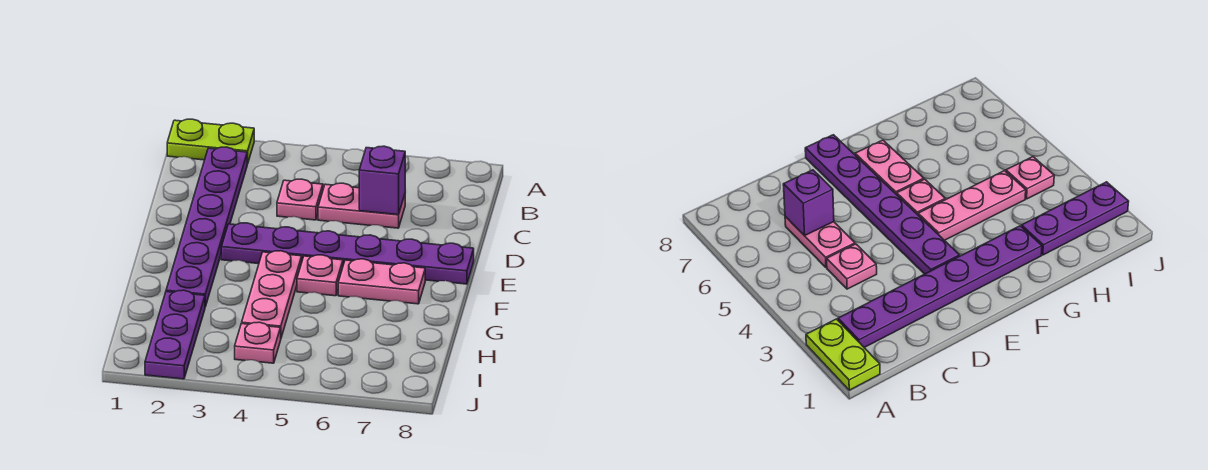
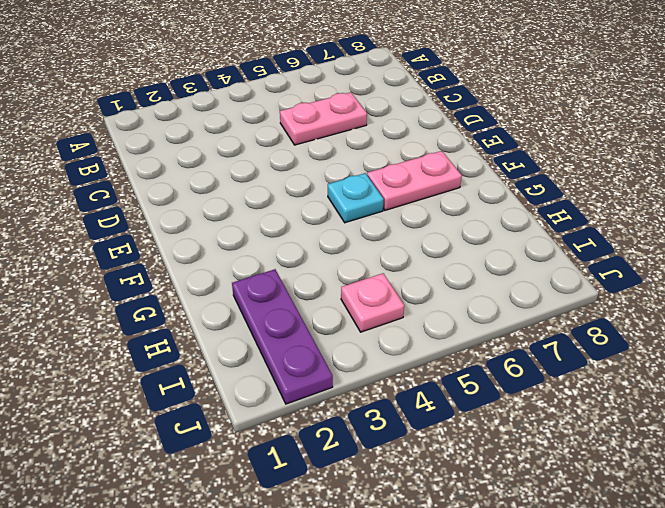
cyan 1x1 plate [328,173,384,223] -> pink 1x1 plate [297,255,343,296]
none -> lime 1x2 plate [167,119,254,164]
none -> purple 1x6 plate [166,147,247,307]

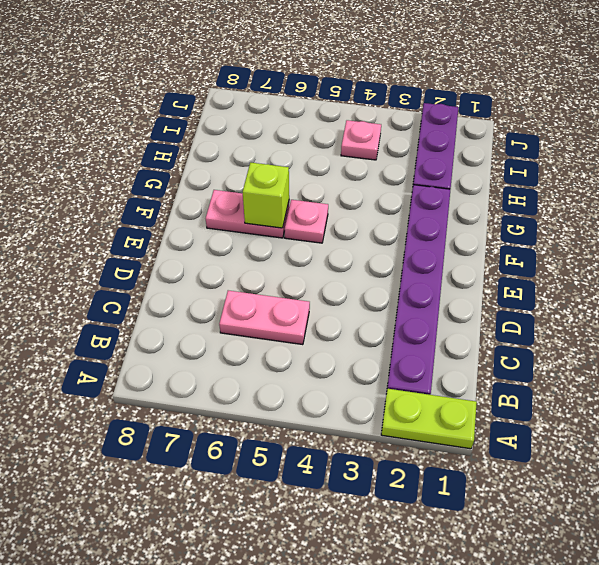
lime 1x1 brick [243,162,289,228] -> none
none -> pink 1x1 plate [277,179,323,220]
none -> purple 1x6 plate [221,223,474,284]

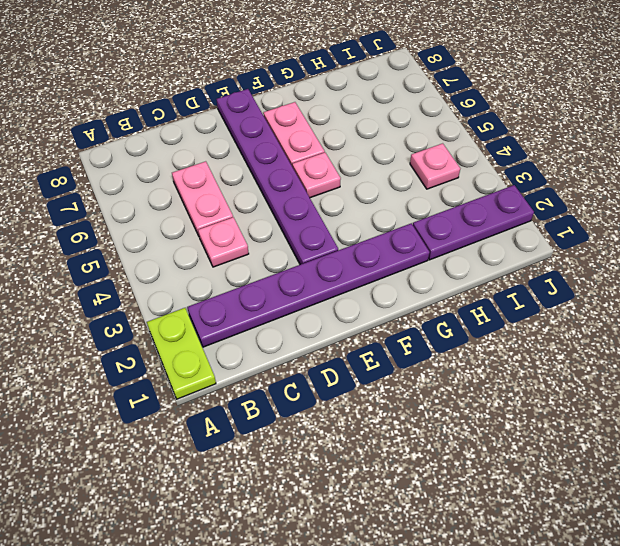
none -> pink 1x3 plate [242,251,302,337]
none -> purple 1x1 brick [359,146,405,215]

